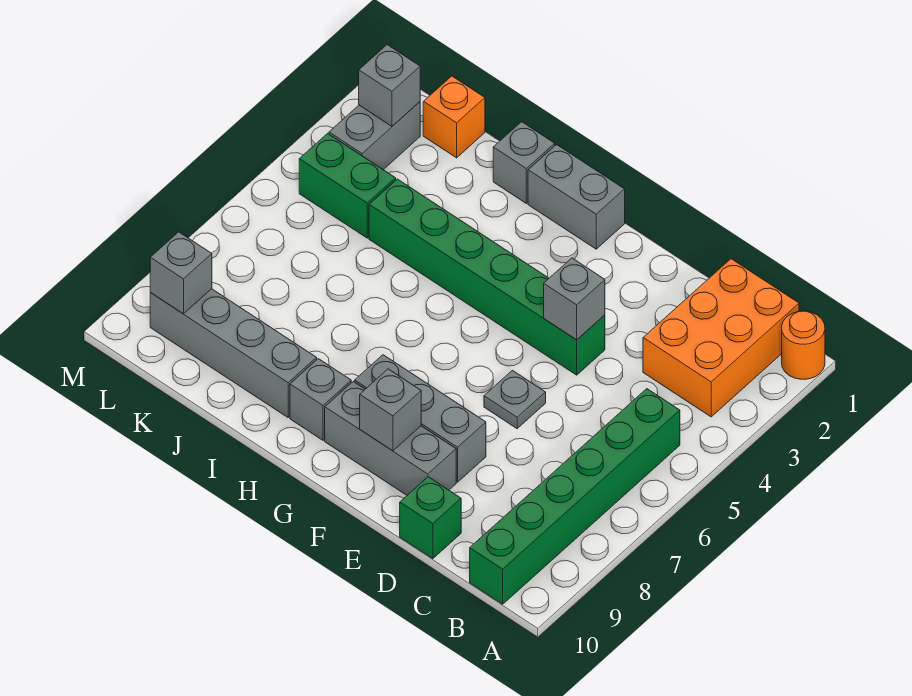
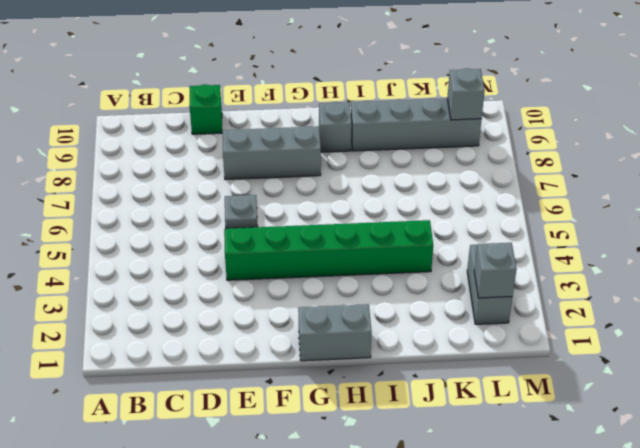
none -> orange 1x1 round brick [782,311,825,379]
none -> orange 2x3 brick [643,259,799,417]
none -> green 1x6 brick [470,389,680,604]

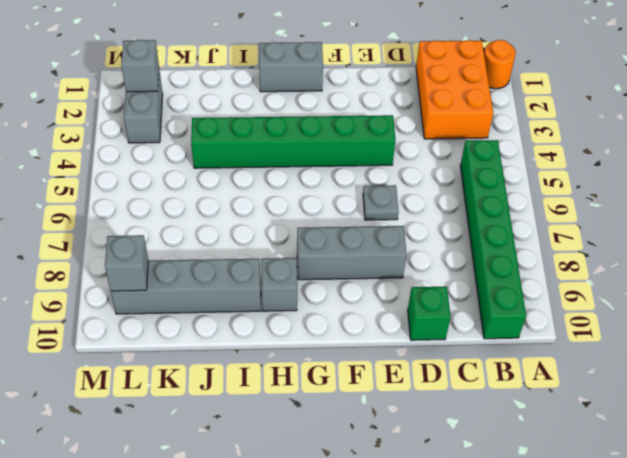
none -> grey 1x3 brick [325,382,456,495]
none -> grey 1x1 brick [493,122,555,203]
none -> orange 1x1 brick [423,76,485,158]

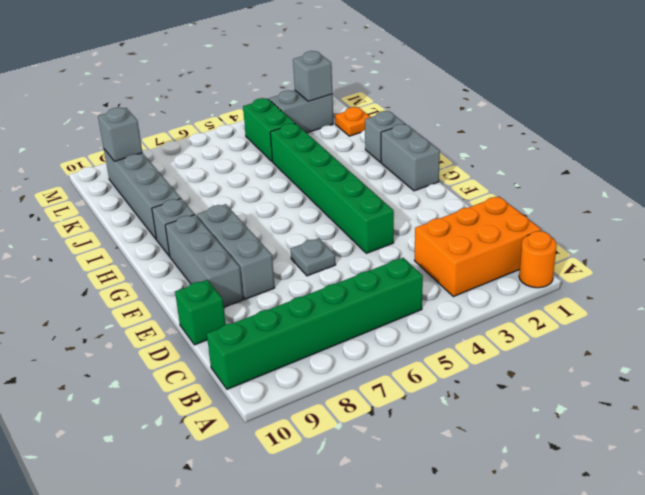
orange 1x1 plate [335,107,370,136] -> orange 1x1 brick [423,76,485,158]
none -> grey 1x1 brick [544,258,605,340]
none -> grey 1x1 brick [360,369,421,451]

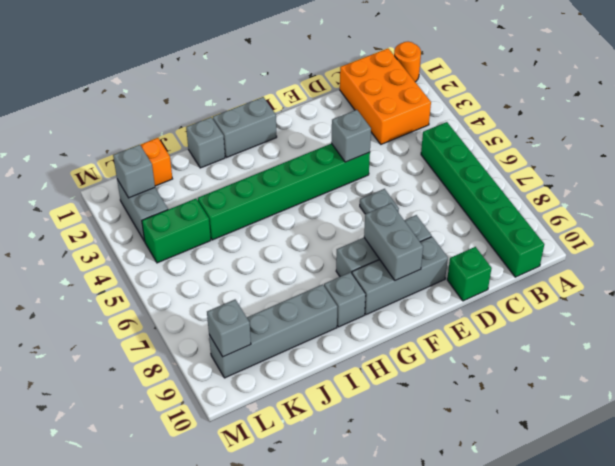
grey 1x2 brick [364,203,423,281] -> grey 1x1 brick [360,369,421,451]

